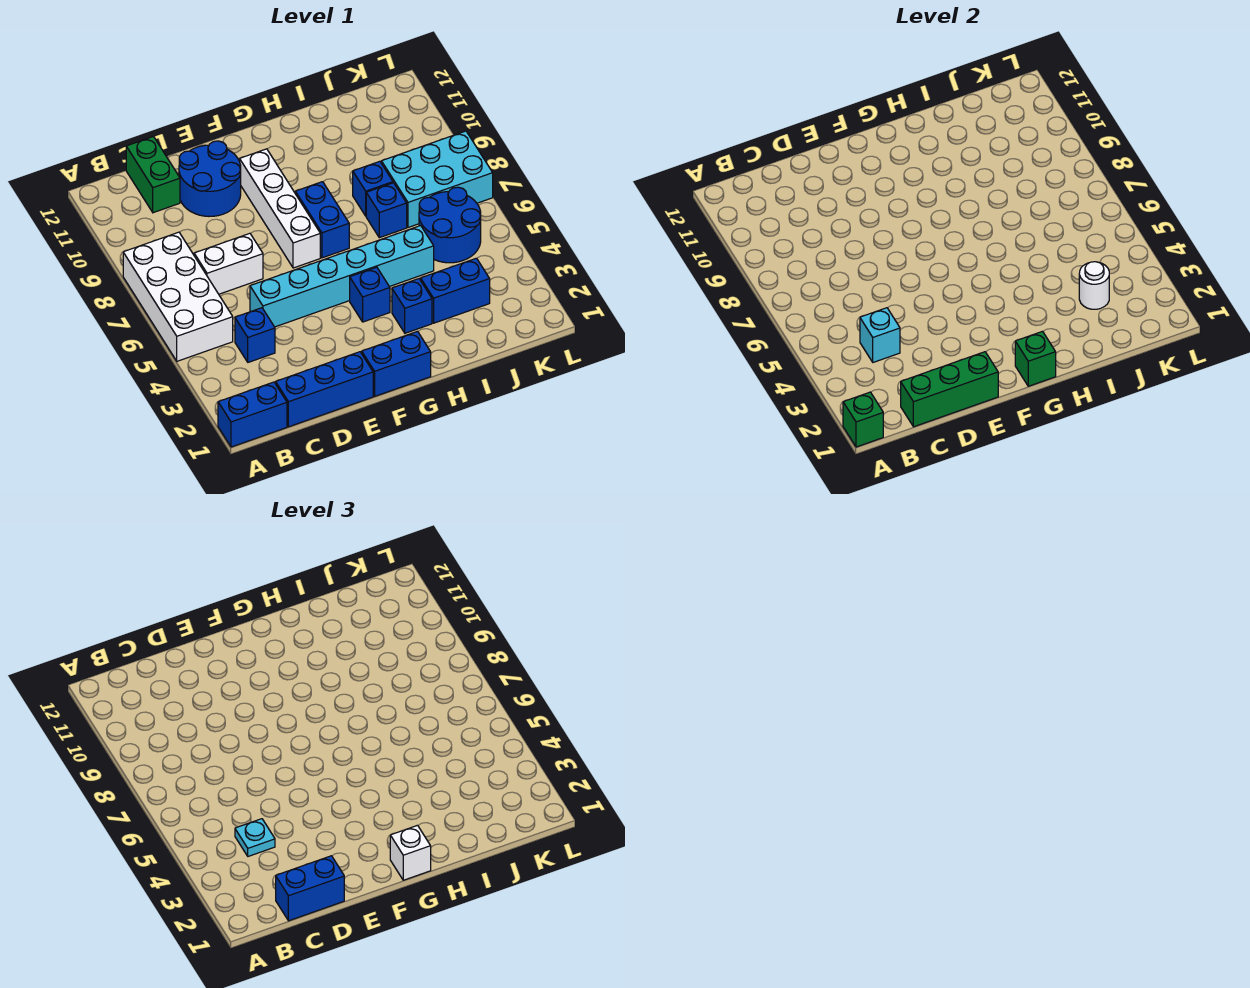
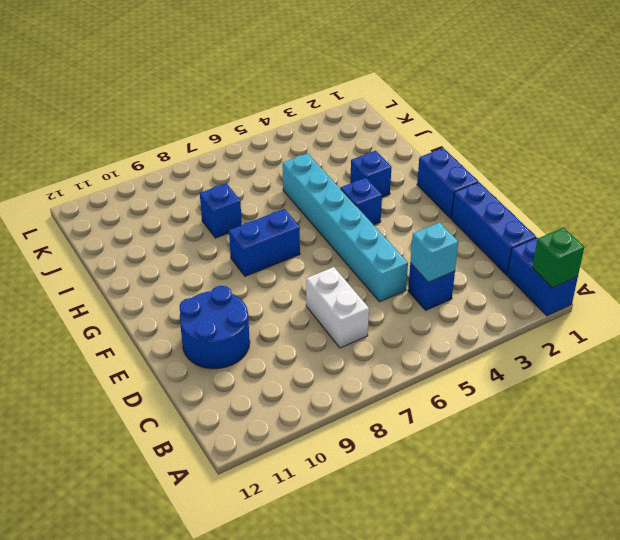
none -> white 2x4 brick [123,232,233,361]
none -> green 1x2 brick [126,137,180,213]
none -> white 1x4 brick [240,149,320,268]

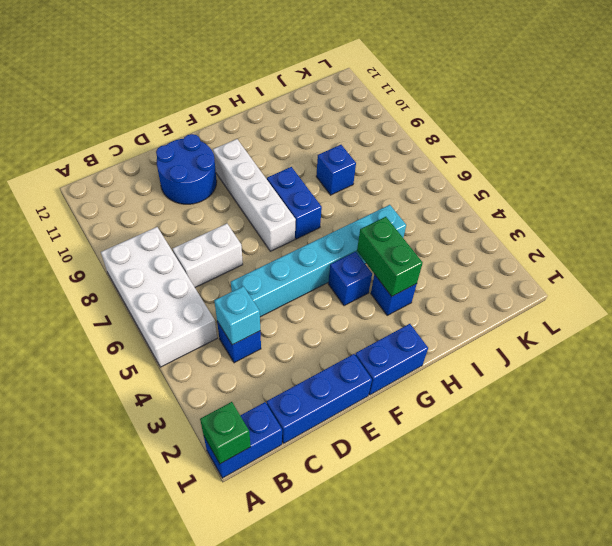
green 1x2 brick [357,217,423,296] -> green 1x2 brick moved to [126,137,180,213]
none -> blue 1x2 brick [421,258,490,323]
none -> blue 1x1 brick [366,183,407,238]
none -> blue 2x2 round brick [419,187,481,263]

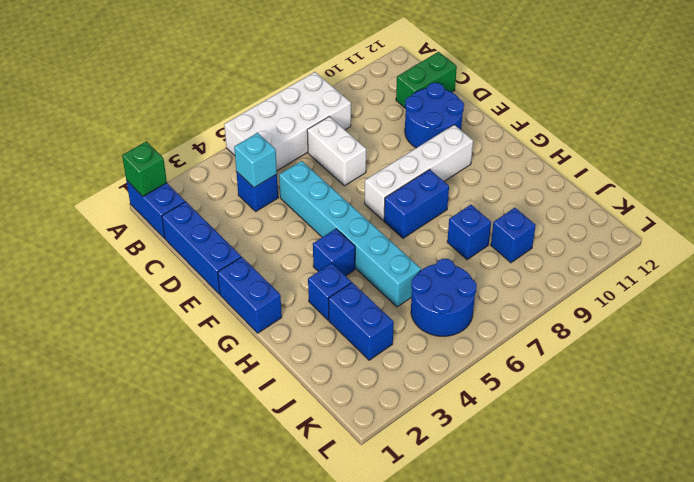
blue 1x1 brick [491,208,536,263] -> blue 1x1 brick moved to [366,183,407,238]
none -> cyan 2x3 brick [381,131,493,227]
none -> green 1x3 brick [901,352,998,427]
none -> green 1x1 brick [1015,331,1056,386]

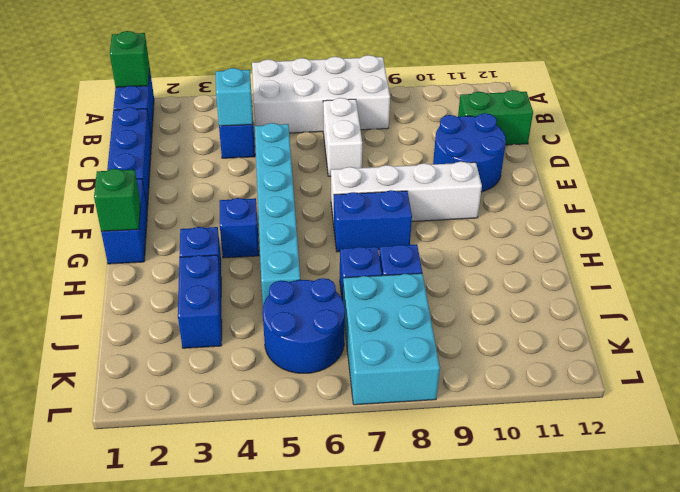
none -> green 1x3 brick [901,352,998,427]
none -> white 1x1 round brick [1079,262,1109,309]
none -> blue 1x2 brick [276,856,344,921]

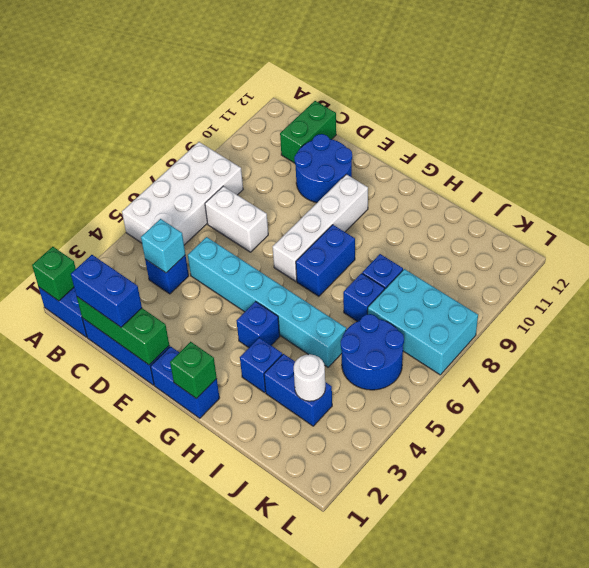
none -> cyan 1x1 plate [235,819,275,856]
none -> white 1x1 brick [390,825,431,880]

